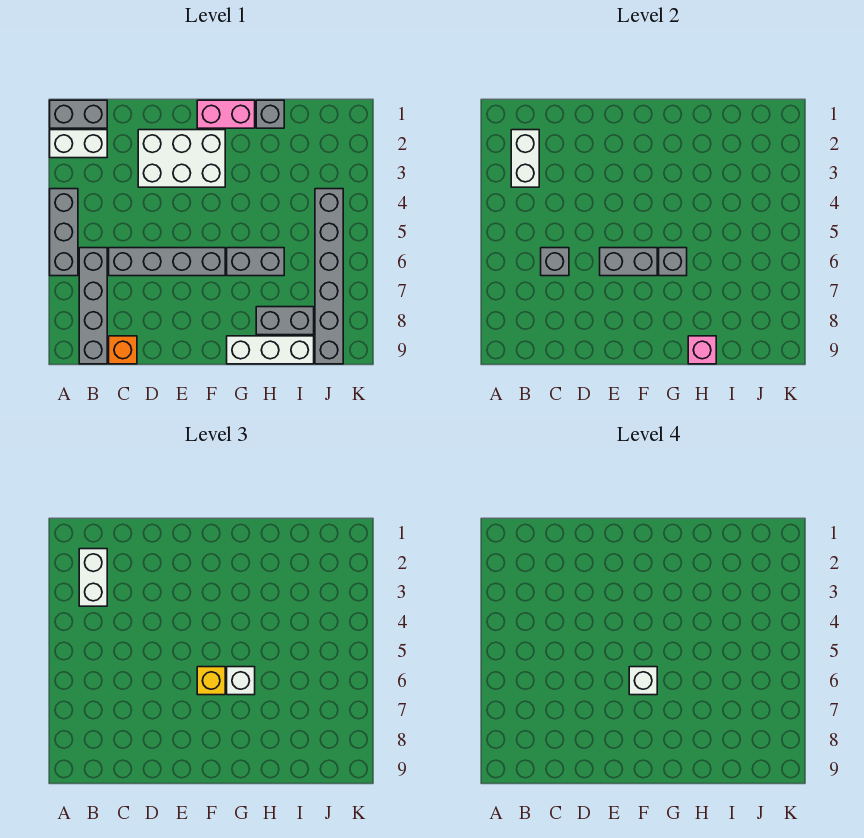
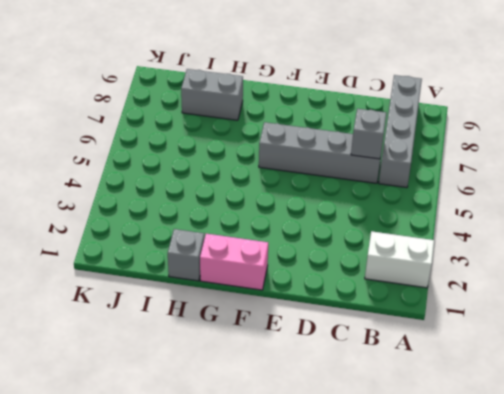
none -> grey 1x2 brick [50,100,107,128]
none -> grey 1x3 brick [50,189,78,276]
none -> orange 1x1 brick [109,336,137,364]

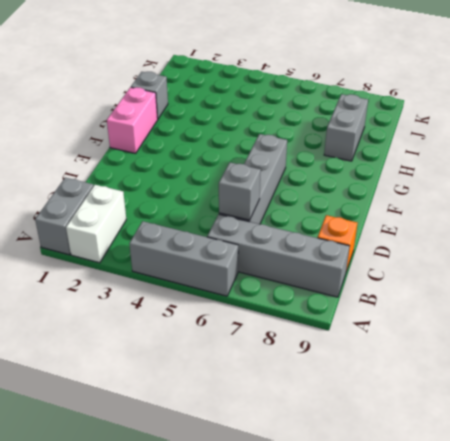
none -> white 2x3 brick [138,130,225,187]
none -> grey 1x2 brick [227,248,284,276]
none -> white 1x3 brick [227,336,314,364]

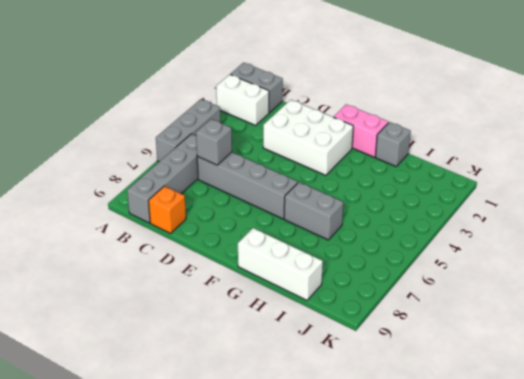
none -> grey 1x2 brick [256,307,314,335]
none -> grey 1x6 brick [315,189,343,364]
none -> white 1x2 brick [511,130,539,187]

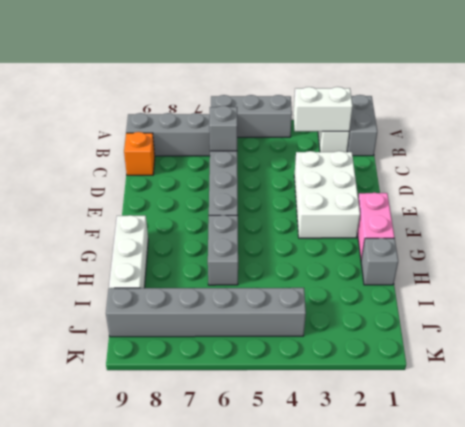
none -> grey 1x2 brick [256,307,314,335]
none -> grey 1x2 brick [600,248,657,276]
none -> grey 1x1 brick [659,248,687,276]

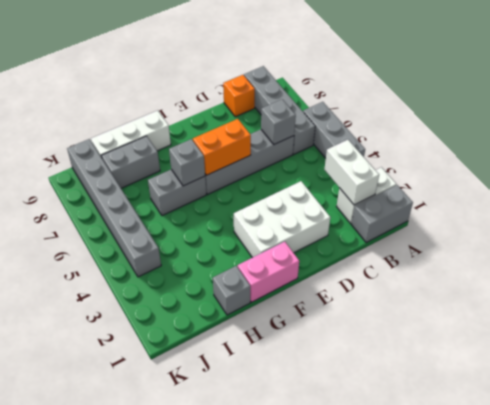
orange 1x2 brick [193,119,251,175] -> grey 1x2 brick [600,248,657,276]
none -> pink 1x1 brick [688,336,716,364]
none -> white 1x2 brick [79,549,107,606]
none -> yellow 1x1 brick [197,667,225,695]

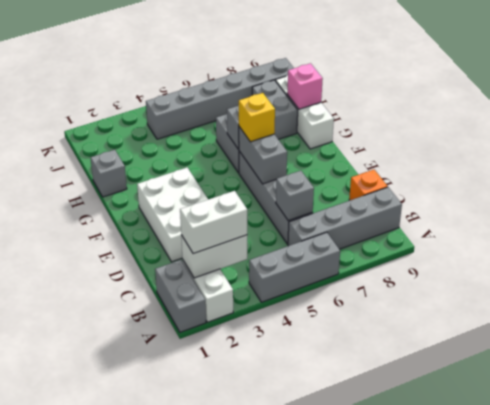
none -> pink 1x2 brick [197,100,255,128]
none -> white 1x1 brick [227,667,255,695]
none -> white 1x1 brick [629,667,657,695]

